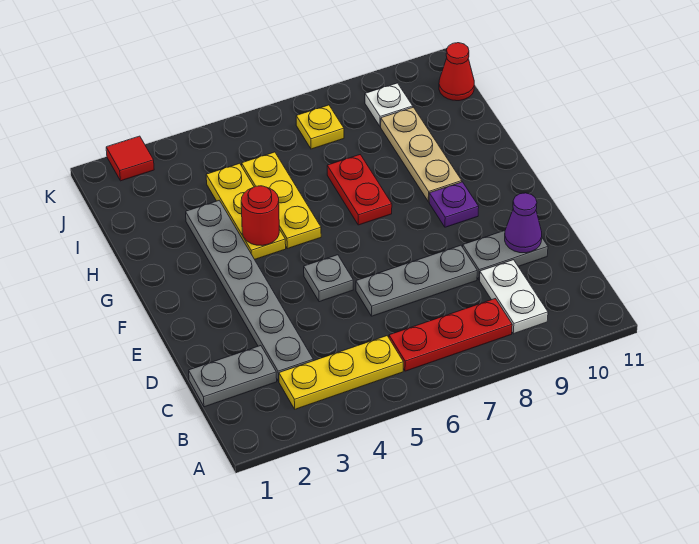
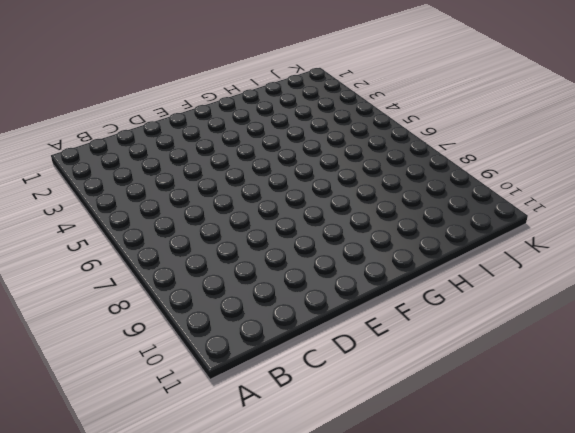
none -> yellow 1x3 plate [279,336,403,409]
none -> red 1x3 plate [389,299,512,371]
none -> white 1x2 plate [480,260,548,334]

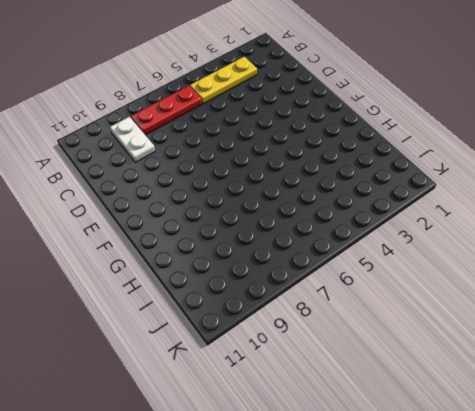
none -> grey 1x2 plate [189,346,277,407]
none -> grey 1x6 plate [186,200,313,381]
none -> grey 1x3 plate [356,245,477,316]

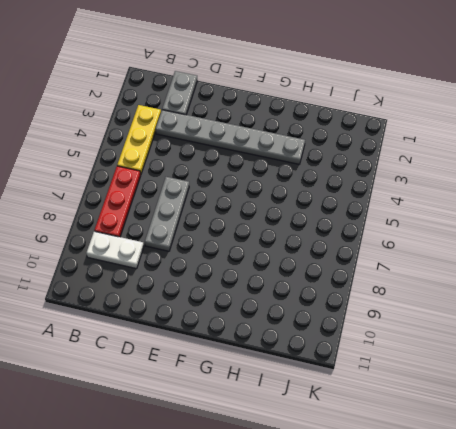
none -> grey 1x2 plate [463,231,548,280]
none -> grey 1x1 plate [304,255,353,302]
none -> purple 1x1 plate [429,182,479,227]

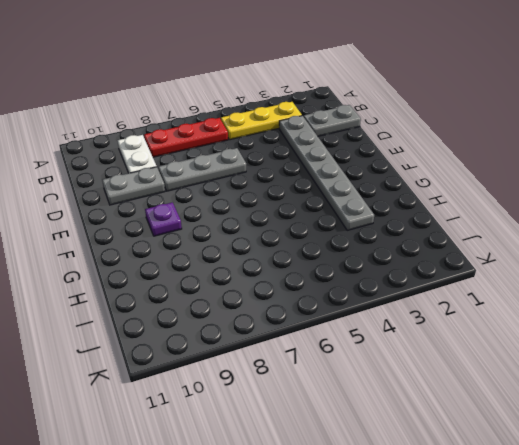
none -> grey 1x1 plate [304,255,353,302]
none -> yellow 1x3 plate [206,163,286,259]
none -> yellow 1x3 plate [242,152,321,249]

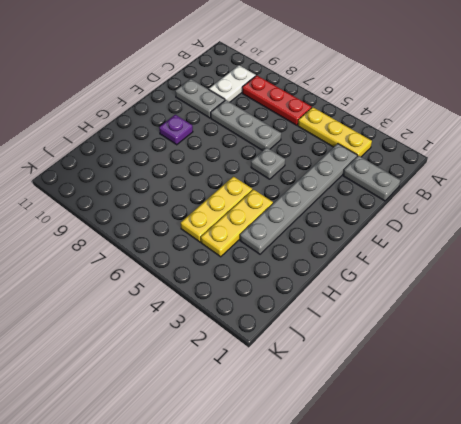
none -> red 1x2 plate [327,155,392,225]
none -> tan 1x3 plate [381,107,462,202]
none -> yellow 1x1 plate [296,105,344,149]

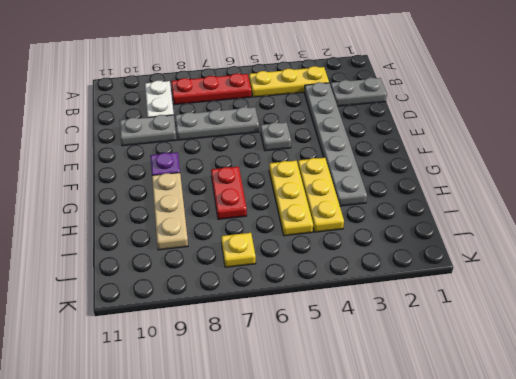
none -> white 1x1 plate [365,83,413,127]
none -> red 1x1 cone [439,43,474,101]
none -> red 1x1 tile [106,136,154,181]

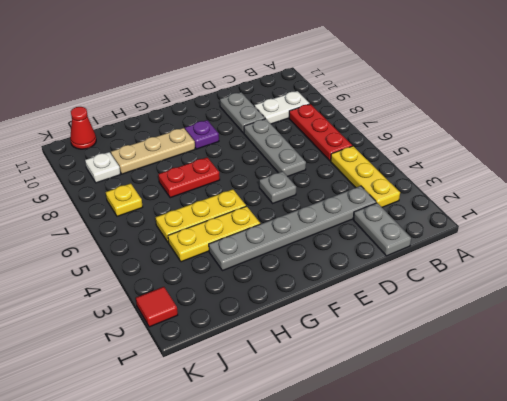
none -> purple 1x1 cone [505,193,542,253]
none -> red 1x1 round brick [241,186,279,246]

